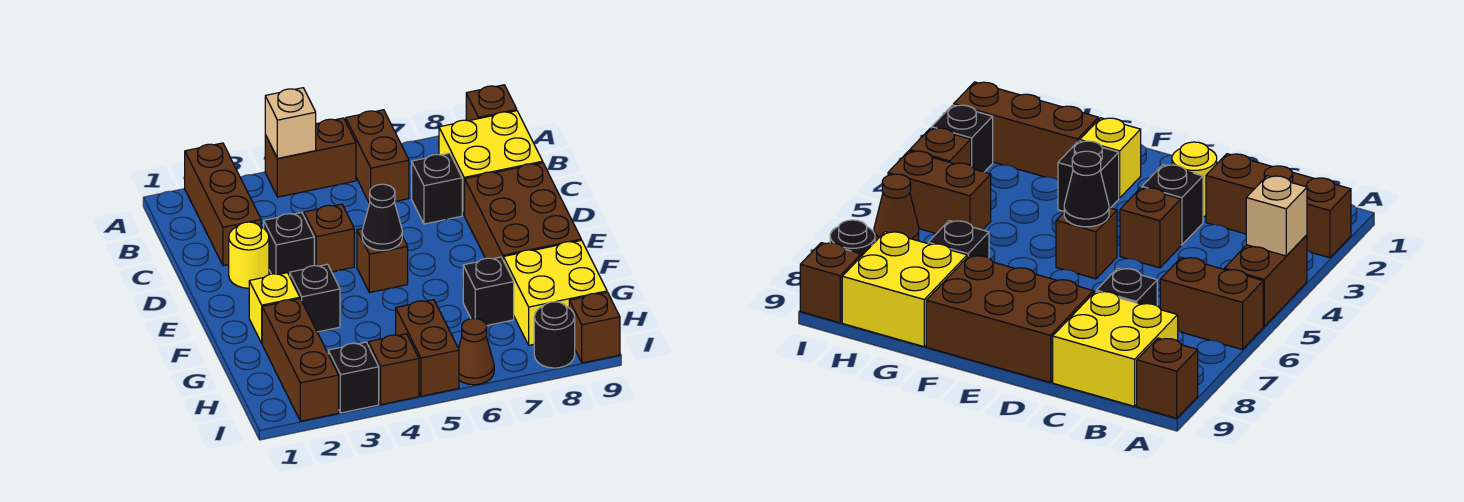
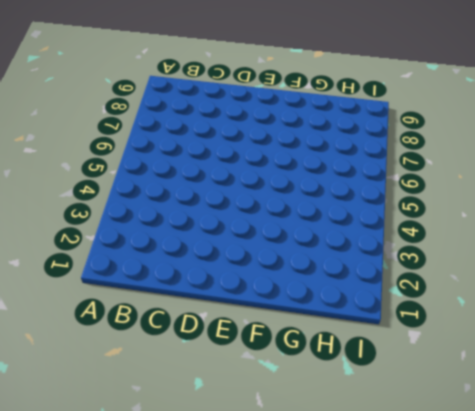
none -> brown 1x3 brick [185,143,261,266]
none -> brown 1x2 brick [265,118,356,197]
none -> brown 1x2 brick [346,110,409,204]

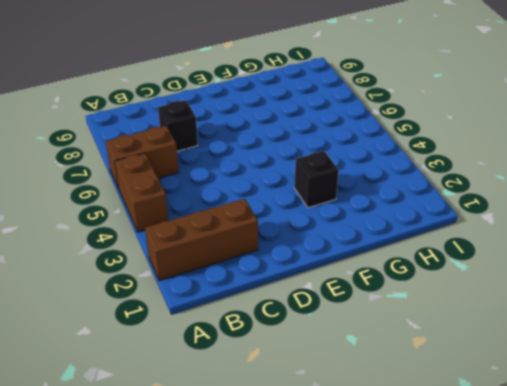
none -> brown 1x1 brick [466,85,517,121]
none -> yellow 2x2 brick [439,111,543,216]
none -> yellow 1x1 round brick [229,222,269,288]

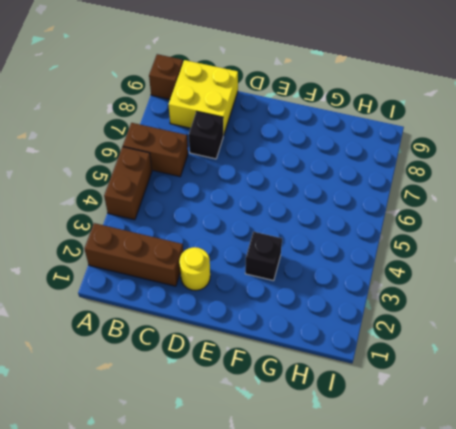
none -> black 1x1 brick [264,213,314,276]
none -> brown 1x1 brick [304,204,354,272]
none -> brown 2x3 brick [465,163,581,259]

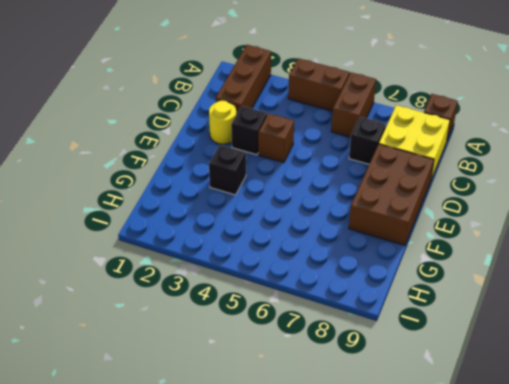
none -> brown 1x1 brick [357,228,408,293]
none -> yellow 1x1 brick [249,273,300,343]
none -> brown 1x3 brick [262,299,339,421]

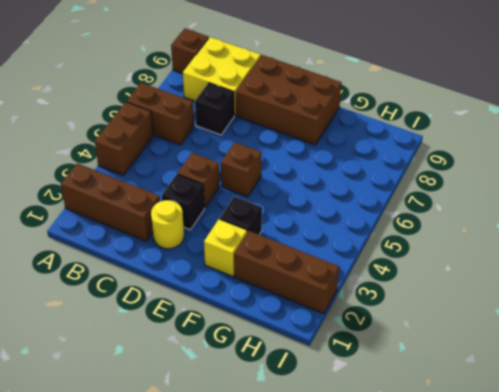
none -> black 1x1 brick [463,257,514,325]
none -> yellow 2x2 brick [503,240,607,345]
none -> brown 1x2 brick [396,300,459,396]

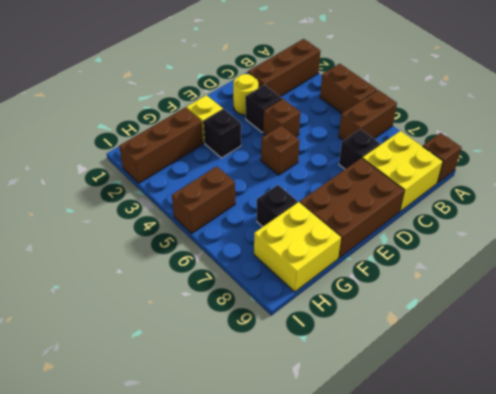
none -> black 1x1 brick [328,342,379,413]
none -> brown 1x1 brick [368,334,419,405]
none -> brown 1x1 cone [458,318,494,385]

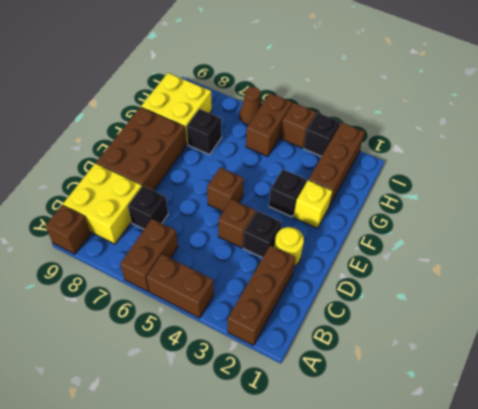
none -> black 1x1 round brick [534,302,575,368]
none -> brown 1x1 brick [569,292,620,363]
none -> tan 1x1 brick [265,88,316,158]

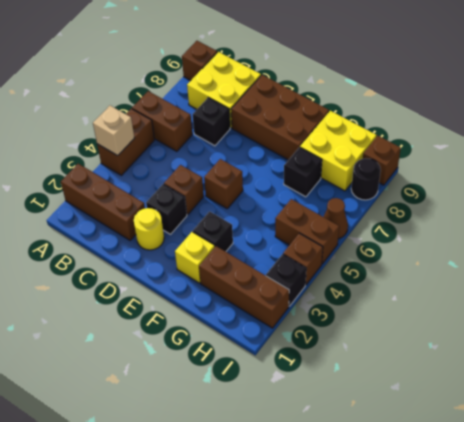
none -> black 1x1 cone [362,184,402,251]

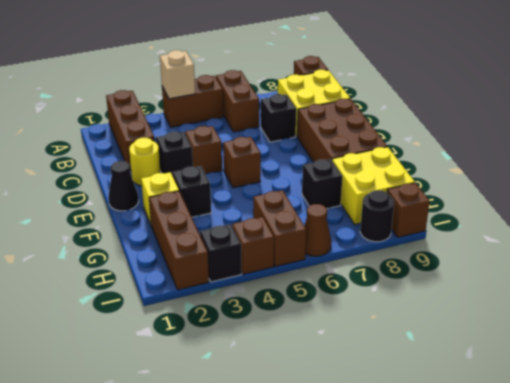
black 1x1 cone [108,161,139,211] -> black 1x1 cone moved to [362,184,402,251]

